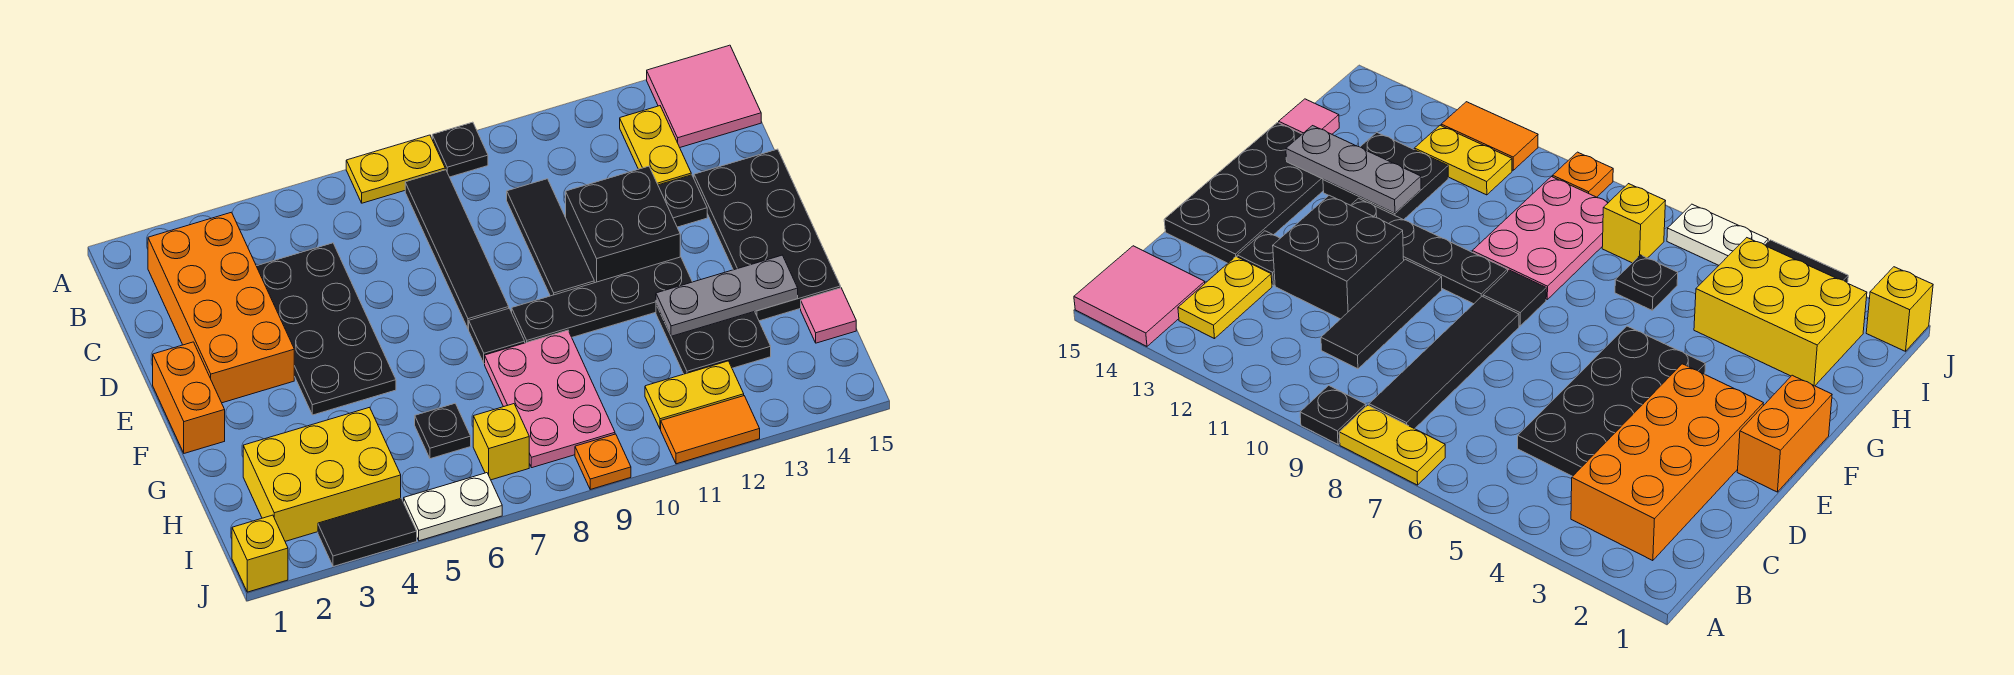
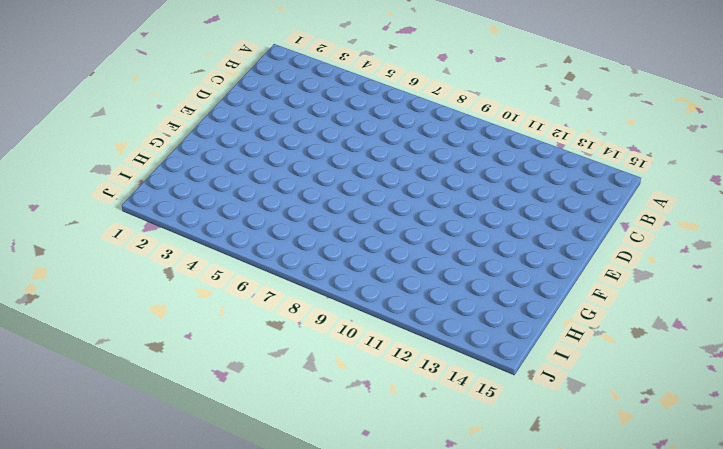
none -> yellow 1x2 plate [346,135,445,203]
none -> black 1x1 plate [432,122,488,177]
none -> pink 2x2 tile [647,45,761,147]

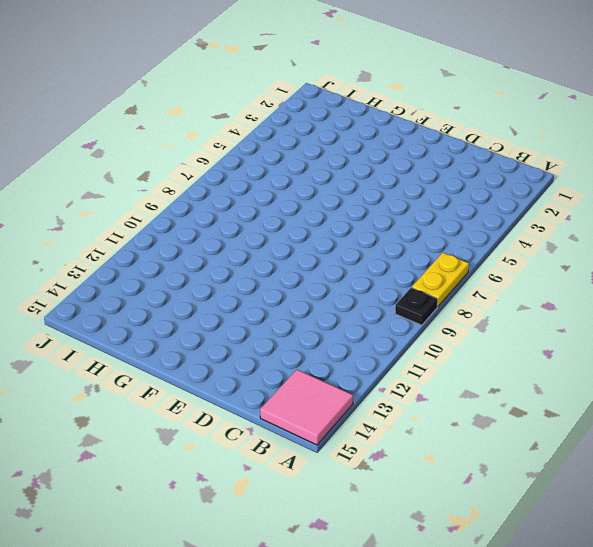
none -> orange 2x4 brick [148,212,294,403]
none -> black 1x4 tile [405,170,509,329]
none -> yellow 1x2 plate [620,106,691,185]

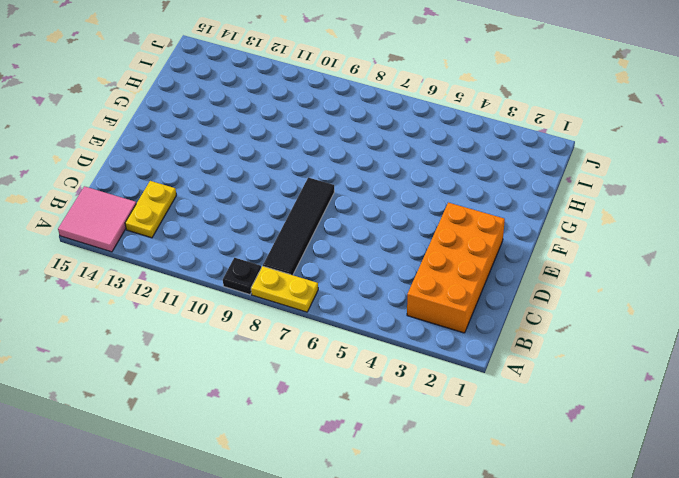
none -> black 2x4 plate [257,243,396,415]
none -> black 1x3 tile [507,179,594,296]
none -> black 2x2 brick [566,166,680,283]

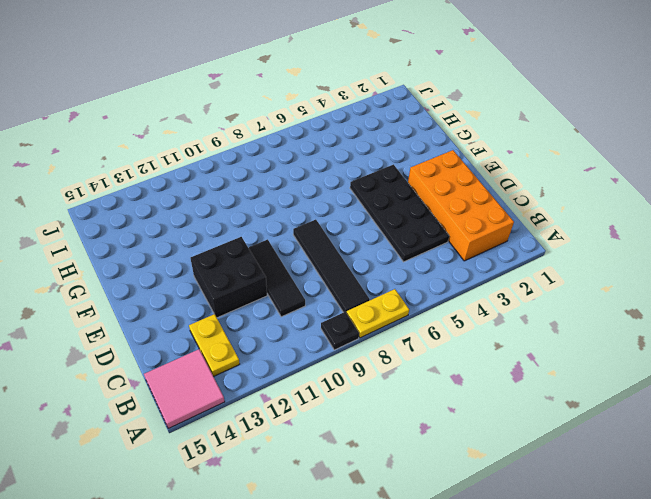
none -> black 1x1 plate [658,175,707,227]
none -> black 2x4 plate [694,149,841,321]
none -> orange 1x2 brick [153,342,225,453]

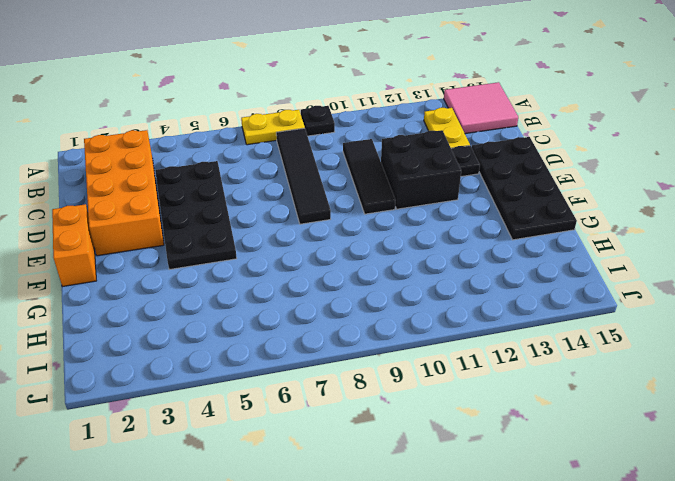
none -> black 1x1 tile [469,309,525,364]
none -> black 1x4 plate [512,257,692,343]
none -> pink 2x3 plate [485,330,615,468]

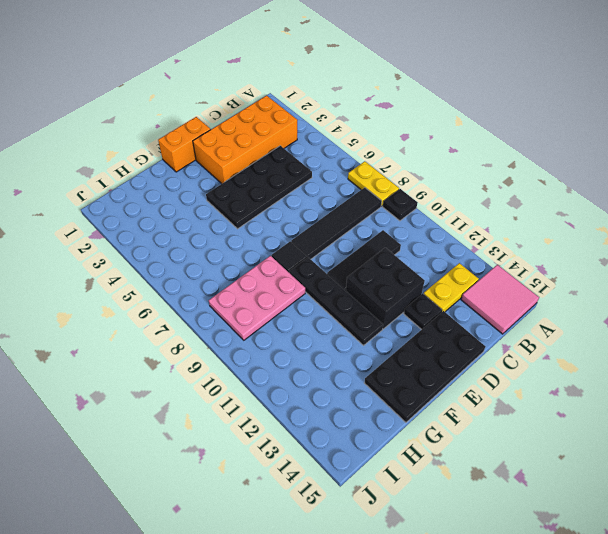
none -> black 2x2 plate [656,305,771,374]
none -> yellow 2x3 brick [243,407,401,541]
none -> black 1x1 plate [415,404,471,459]

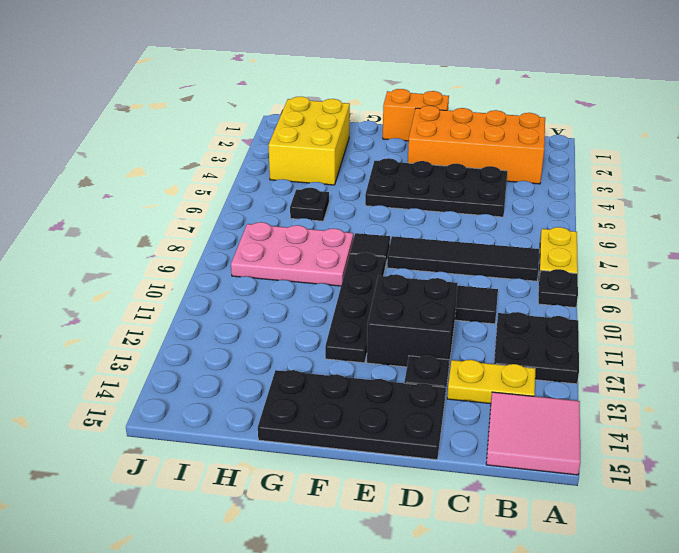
black 2x2 plate [494,312,579,384] -> black 2x2 plate moved to [656,305,771,374]
none -> pink 1x1 tile [801,288,856,343]
none -> yellow 1x1 brick [473,404,529,480]
none -> yellow 1x2 plate [645,361,744,429]

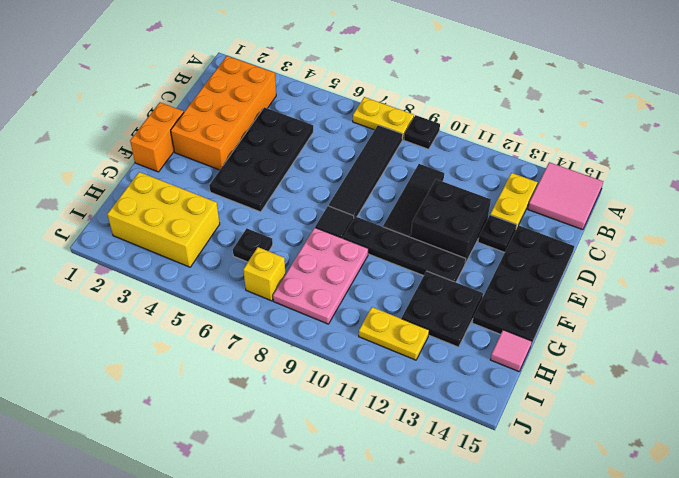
none -> yellow 1x1 brick [232,515,288,592]
none -> black 1x2 tile [318,498,417,566]
none -> white 1x2 plate [404,473,502,541]

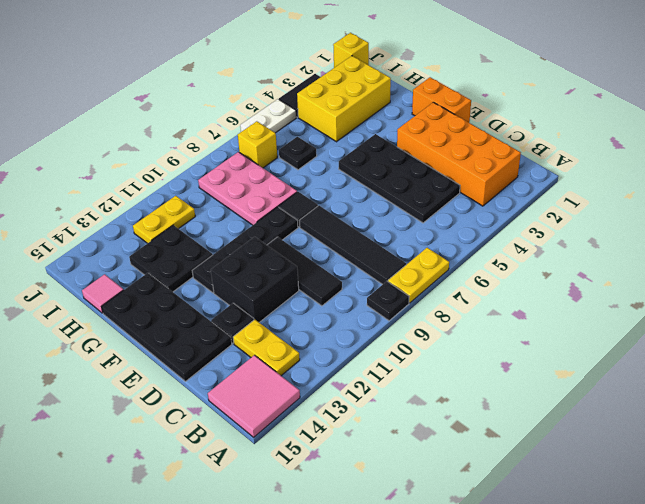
none -> orange 1x1 plate [575,434,631,489]
none -> orange 1x2 tile [661,396,760,464]
none -> grey 1x3 plate [656,255,798,336]

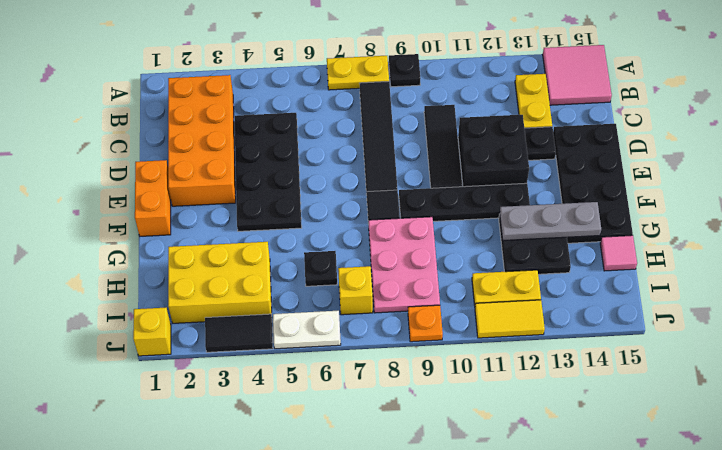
yellow 1x2 tile [475,300,545,338] -> orange 1x2 tile [661,396,760,464]

